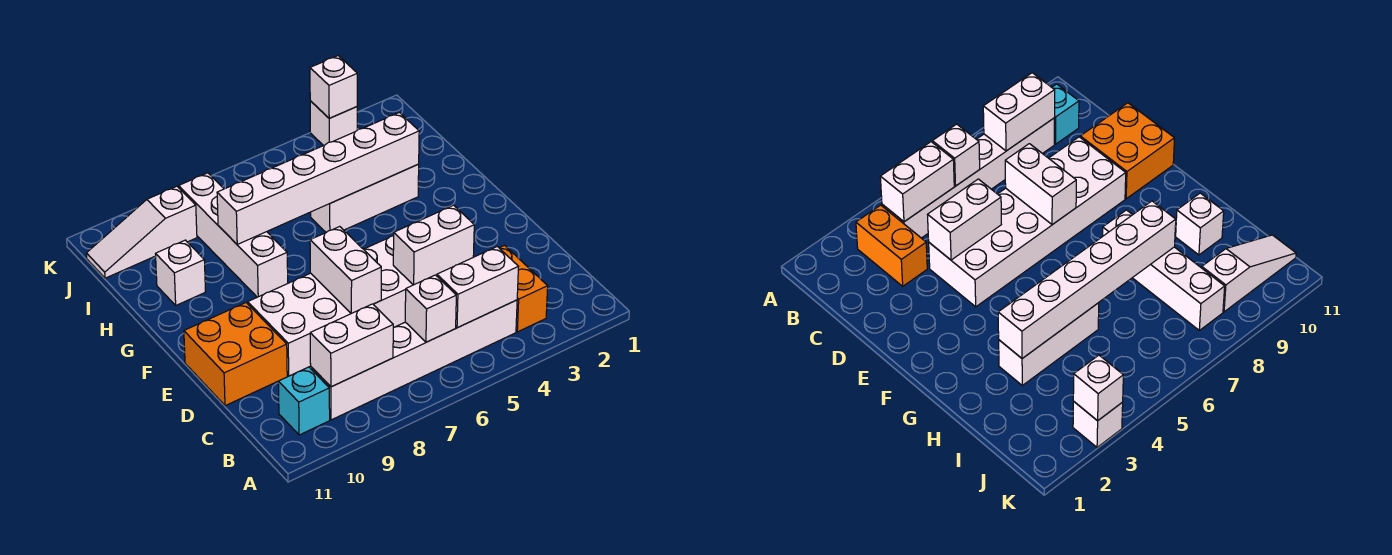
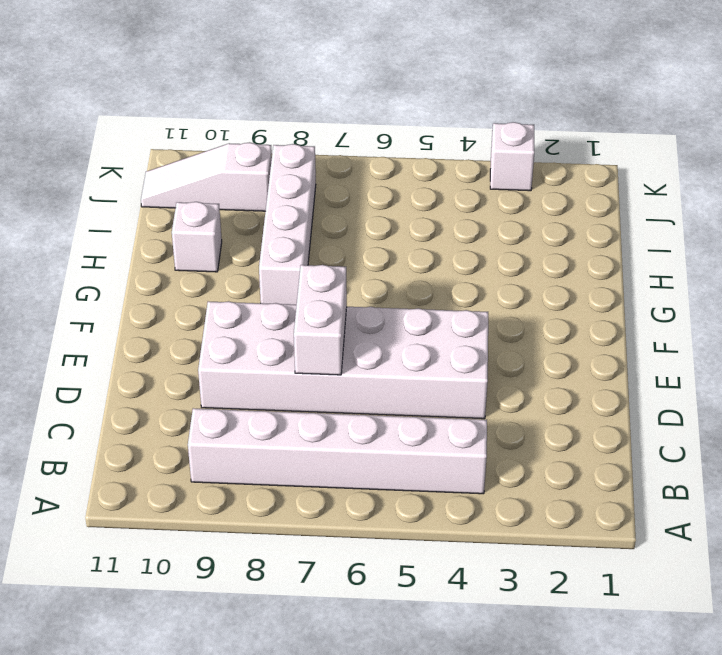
none -> orange 1x2 brick [500,245,548,332]
none -> cyan 1x1 brick [278,367,330,435]
none -> orange 2x2 brick [184,303,287,406]

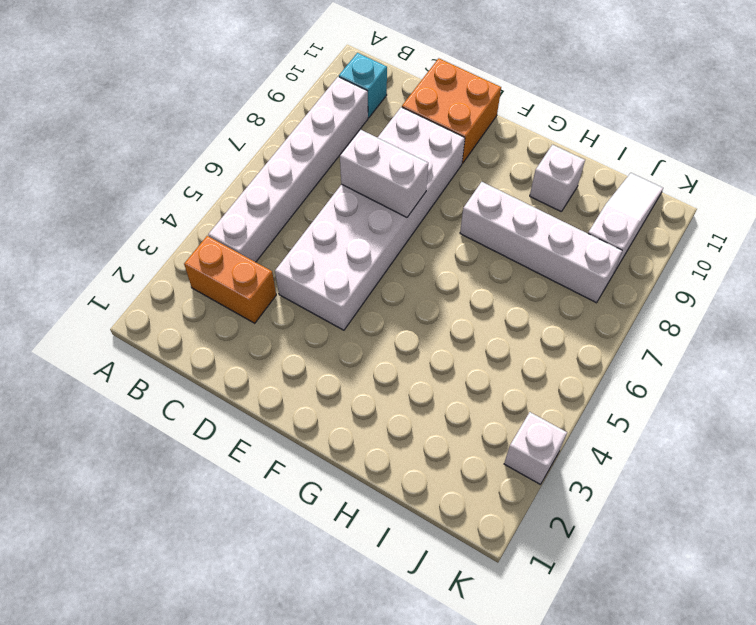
none -> white 1x3 brick [311,164,419,232]
none -> white 1x2 brick [437,247,518,328]
none -> white 1x1 brick [405,275,456,342]

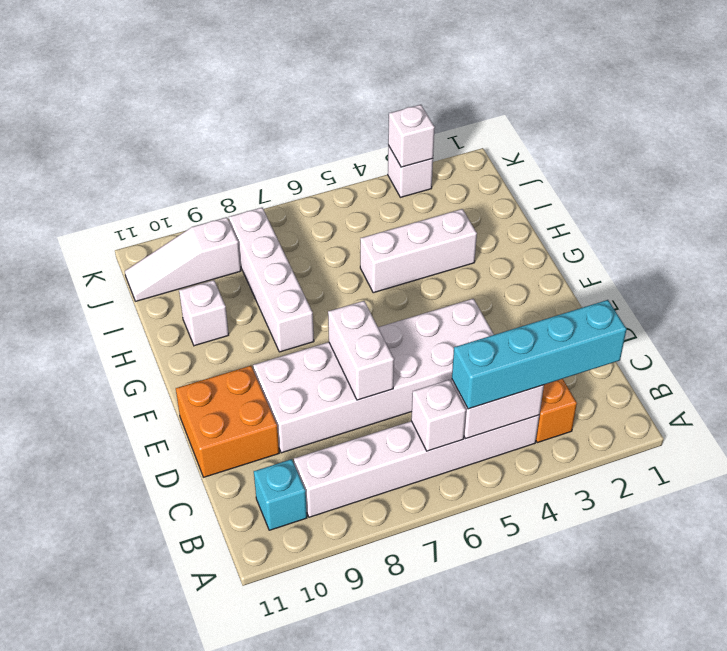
cyan 1x4 brick [452,300,627,409] -> none
none -> white 1x2 brick [310,304,393,387]
none -> white 1x2 brick [393,205,474,285]
none -> white 1x6 brick [217,113,419,244]

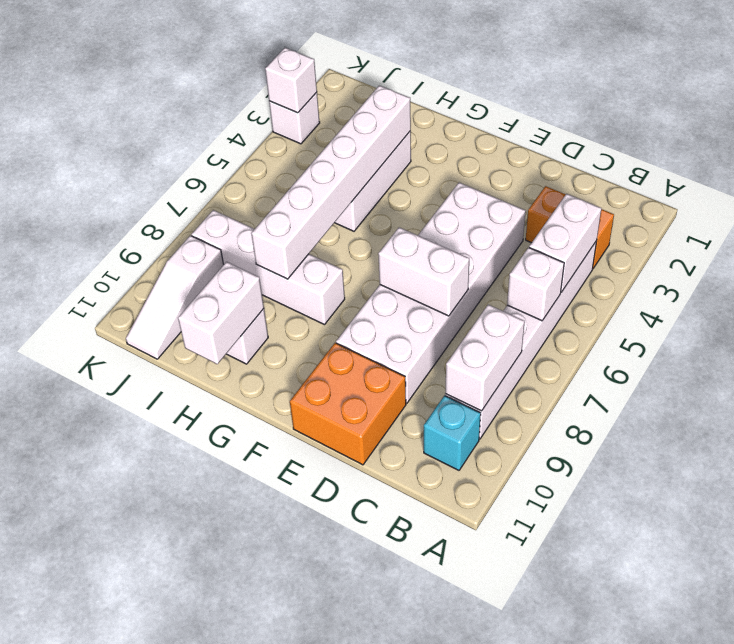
white 1x2 brick [178,262,264,364] -> white 1x2 brick moved to [393,205,474,285]

